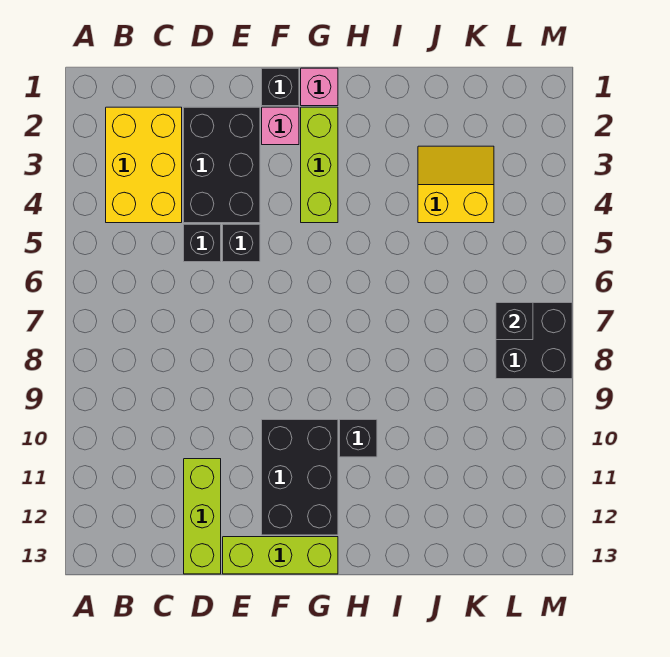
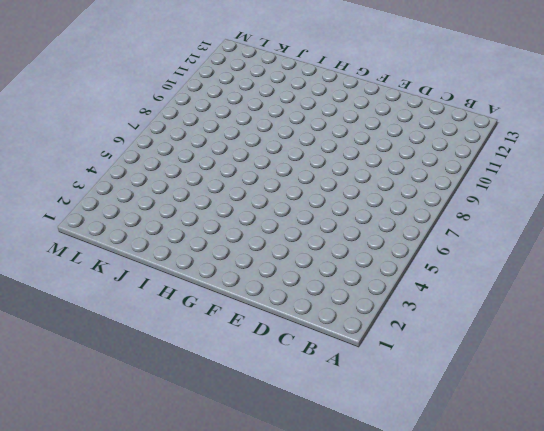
none -> yellow 2x3 brick [106,107,182,223]
none -> black 2x3 brick [184,107,260,223]
none -> black 1x1 brick [184,224,221,262]

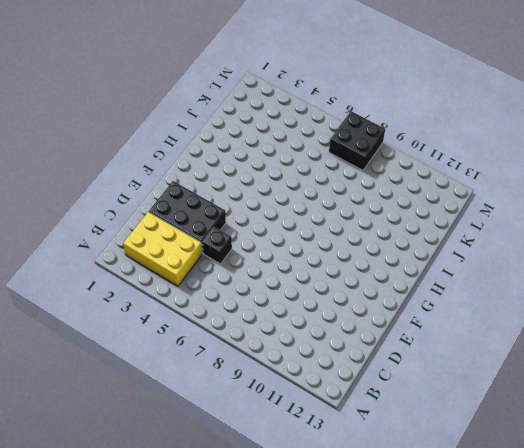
none -> lime 1x3 brick [184,459,221,574]
none -> black 1x1 brick [223,224,260,262]
none -> lime 1x3 brick [223,537,338,574]

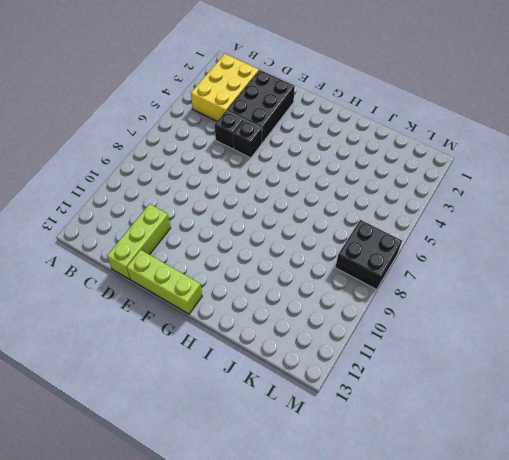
none -> black 1x1 brick [262,68,299,106]
none -> pink 1x1 brick [262,107,299,145]
none -> black 2x3 brick [262,420,338,535]

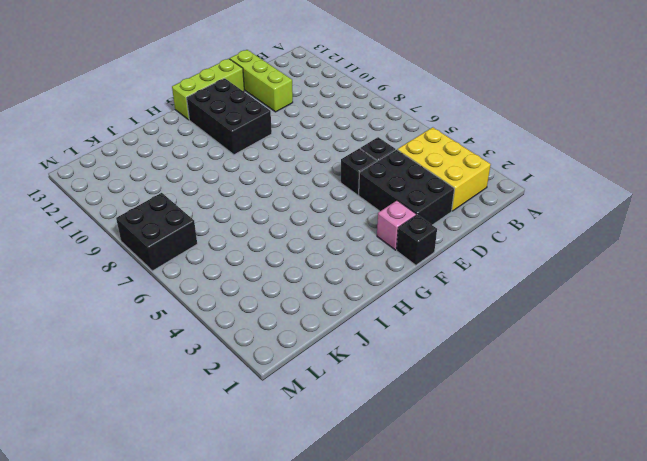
none -> pink 1x1 brick [301,68,338,106]
none -> lime 1x3 brick [301,107,338,223]
none -> black 1x1 brick [340,420,377,457]

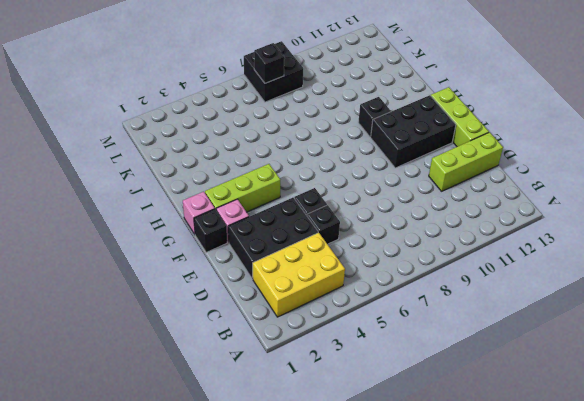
none -> yellow 2x2 slope [418,146,494,223]

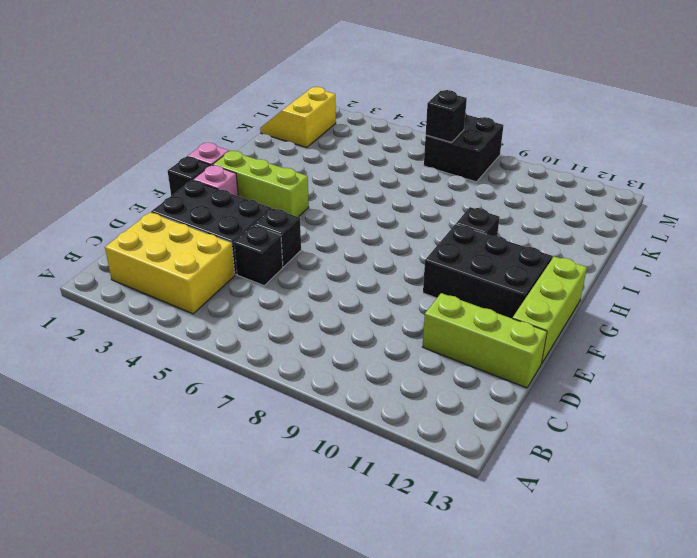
yellow 2x2 slope [260,87,336,148] -> yellow 2x2 slope moved to [418,146,494,223]

